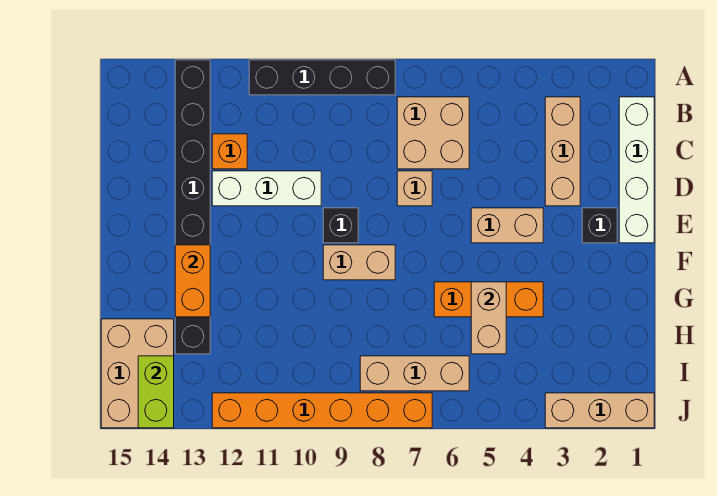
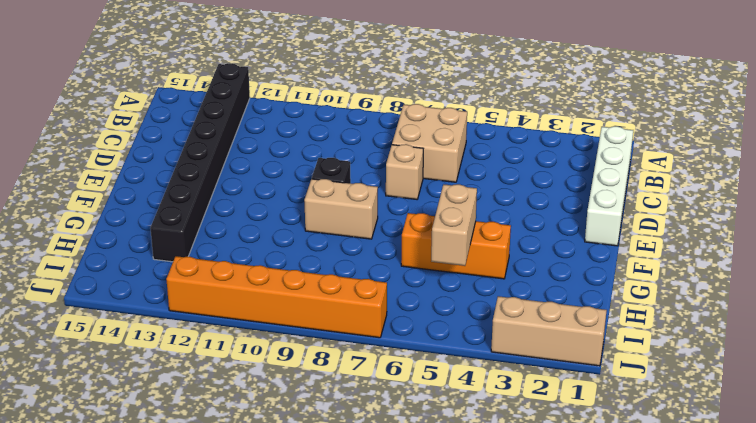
none -> black 1x4 brick [249,60,395,95]
none -> tan 1x3 brick [545,97,580,206]
none -> orange 1x1 brick [212,134,247,169]

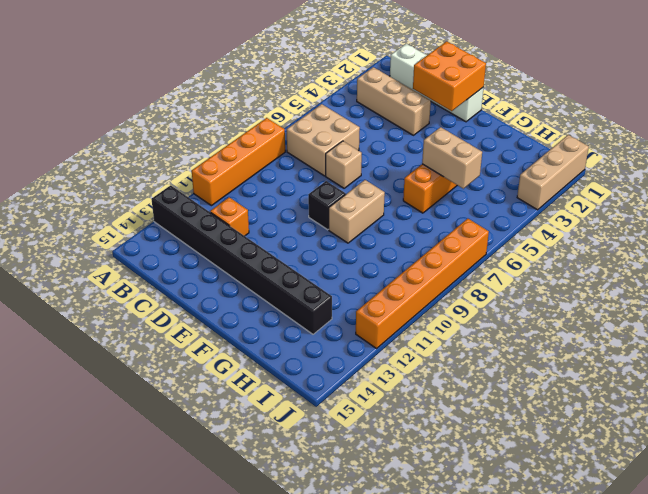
orange 1x4 brick [192,118,285,206] -> black 1x4 brick [249,60,395,95]
orange 2x2 brick [413,41,486,111] -> none
none -> white 1x3 brick [212,171,321,206]
none -> black 1x1 brick [582,208,617,243]
none -> tan 1x2 brick [471,208,543,243]

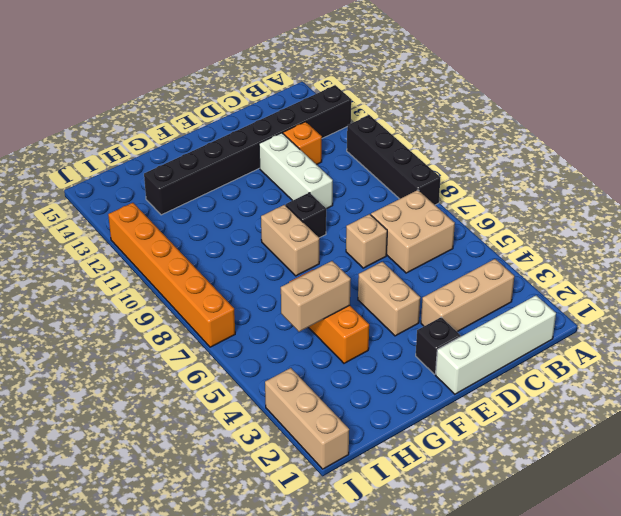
none -> tan 2x3 brick [101,319,174,428]
none -> tan 1x3 brick [360,356,469,391]
none -> orange 1x2 brick [175,245,210,317]

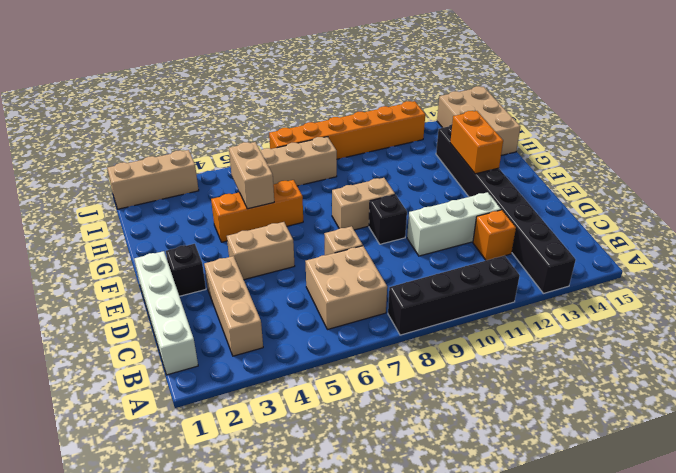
none -> lime 1x2 brick [138,356,174,428]

